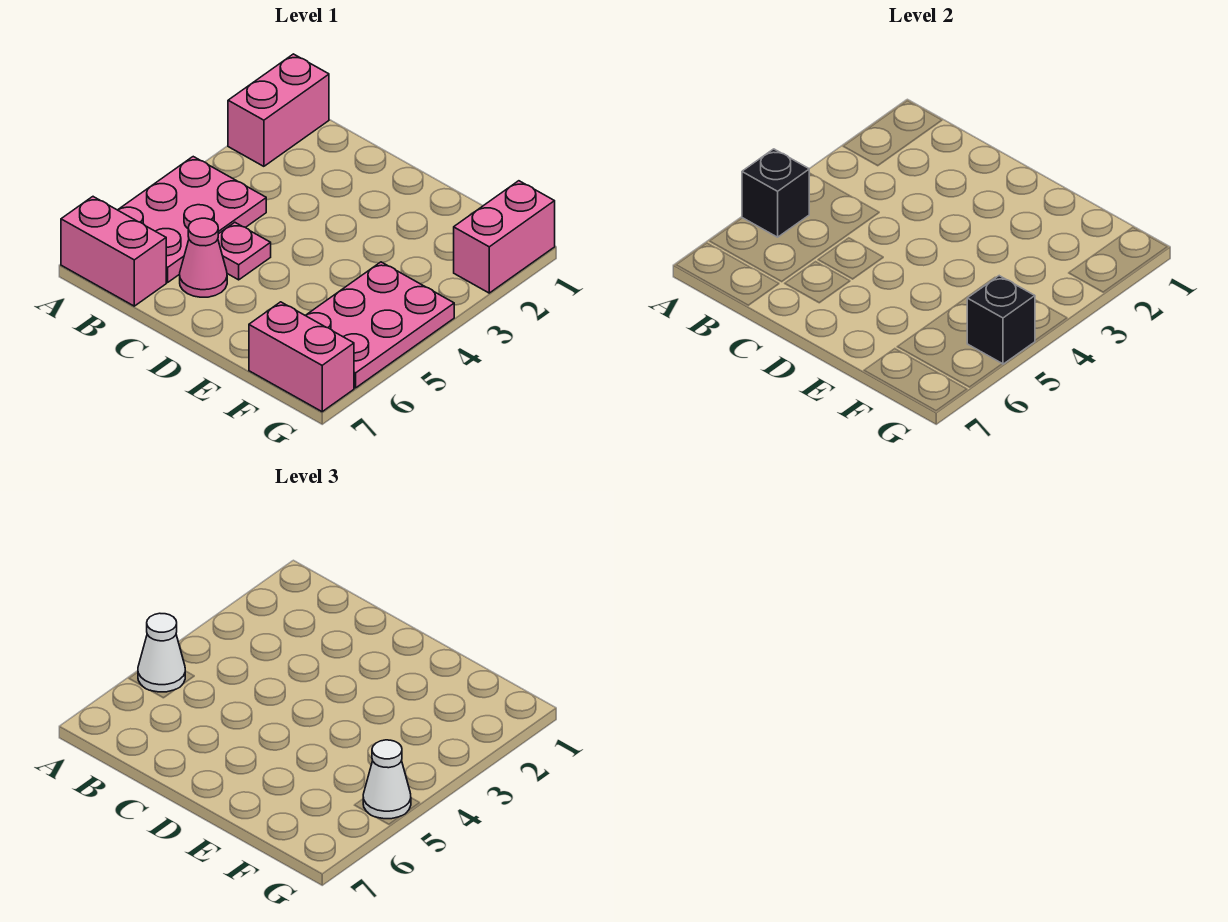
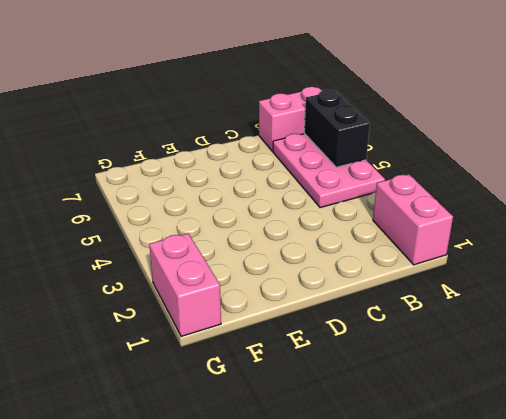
black 1x2 brick [304,90,370,167] -> black 1x1 brick [742,149,809,237]
none -> pink 1x1 plate [218,222,271,280]
none -> pink 1x1 cone [180,218,227,297]
none -> pink 2x3 plate [306,262,454,388]

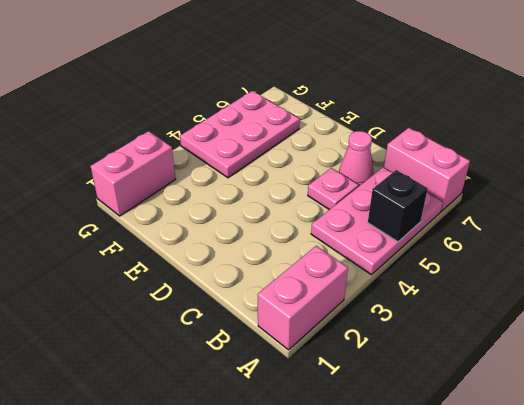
none -> pink 1x2 brick [249,302,354,412]
none -> black 1x1 brick [967,276,1035,364]
none -> white 1x1 cone [138,613,185,692]

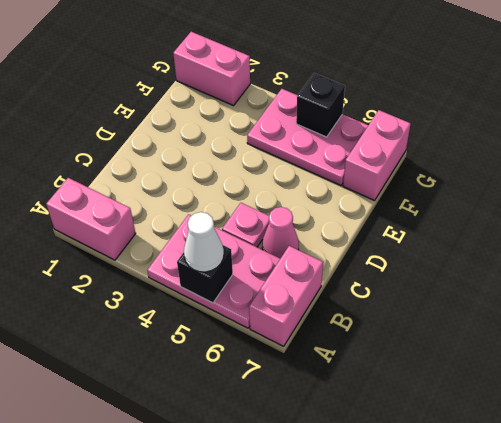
none -> white 1x1 cone [363,740,411,819]

